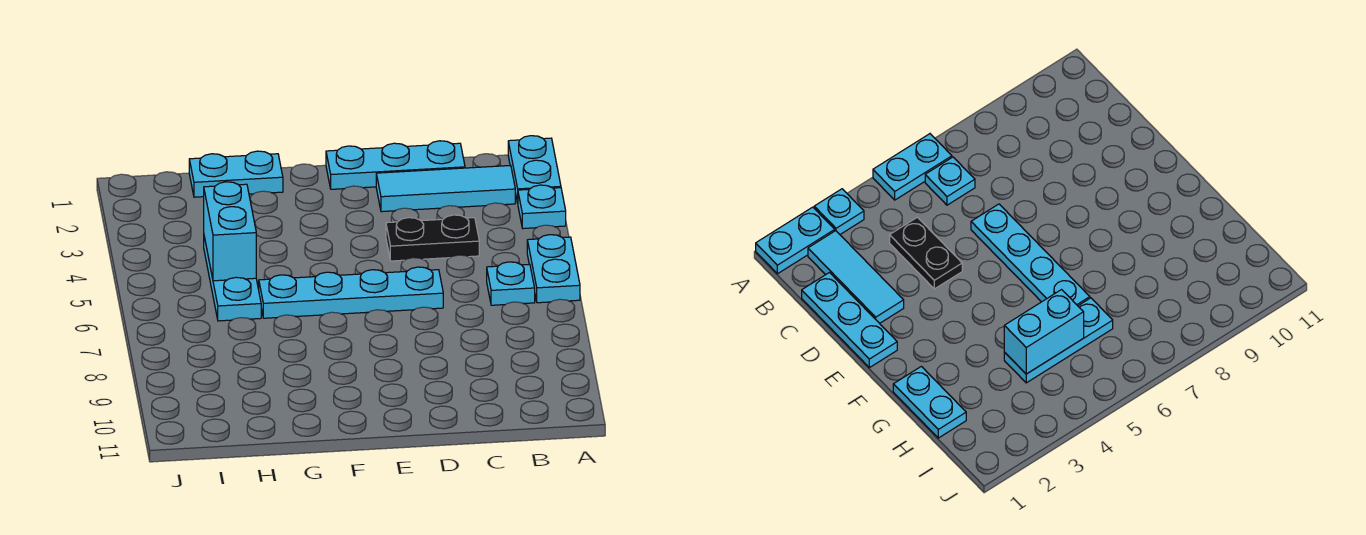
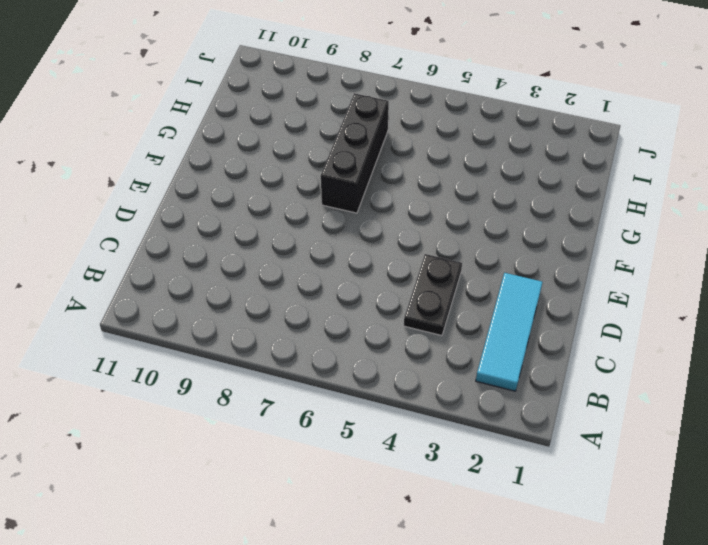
black 1x3 brick [321,93,389,213] -> none
none -> cyan 1x2 plate [508,136,561,203]
none -> cyan 1x1 plate [518,185,566,229]

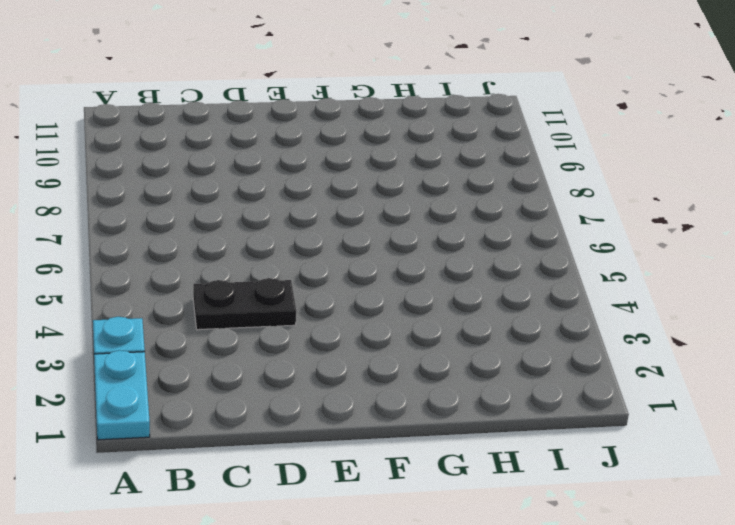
none -> cyan 1x2 plate [527,235,580,303]
none -> cyan 1x3 tile [376,165,515,212]

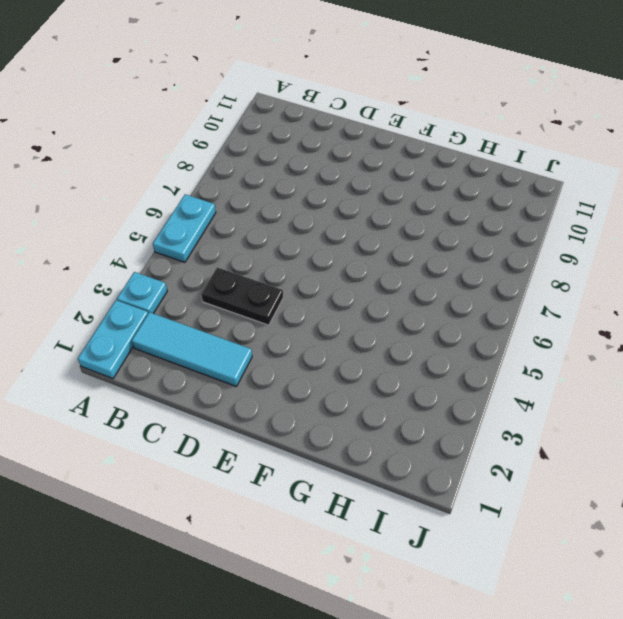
none -> cyan 1x1 plate [487,262,535,305]
none -> cyan 1x3 plate [326,141,465,189]

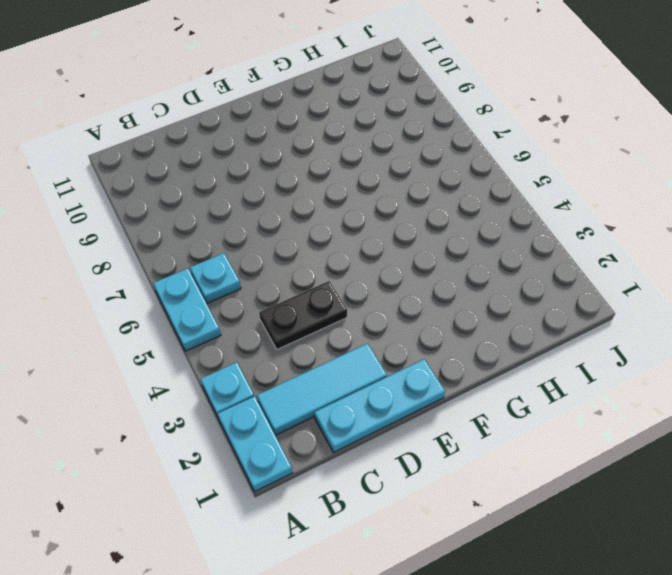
none -> cyan 1x4 plate [259,267,443,318]
none -> cyan 1x2 plate [189,151,283,197]

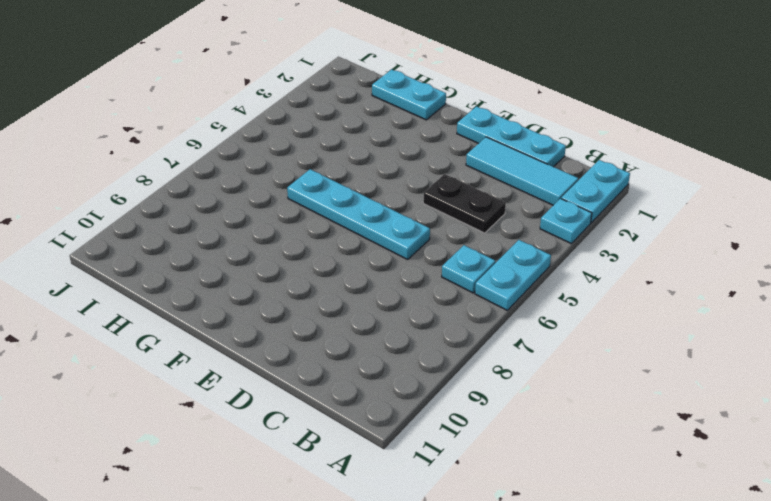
none -> cyan 1x3 plate [204,237,261,321]
none -> cyan 1x2 brick [204,182,256,281]

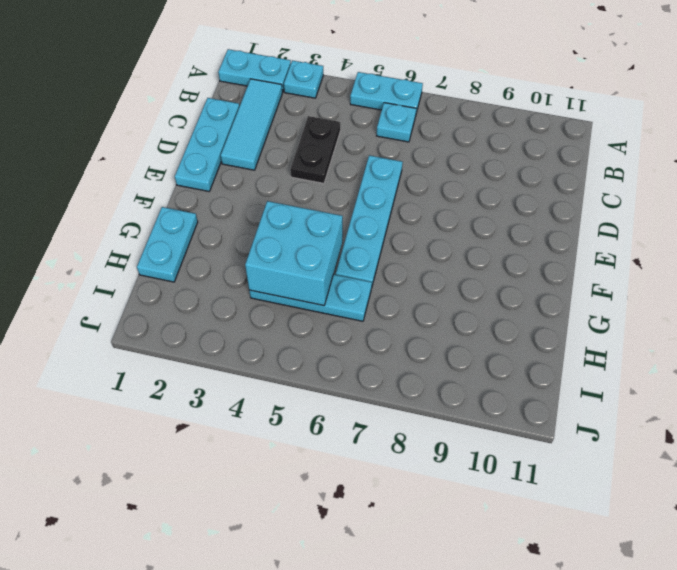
cyan 2x2 brick [245,201,343,305] -> cyan 1x2 brick [204,182,256,281]

